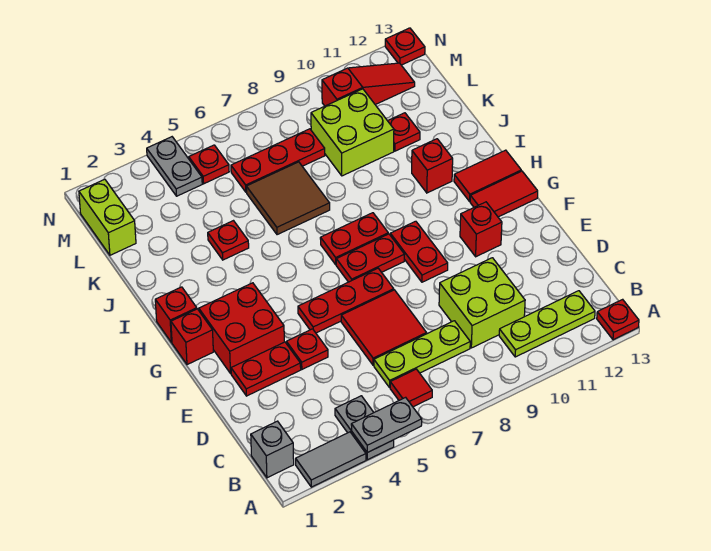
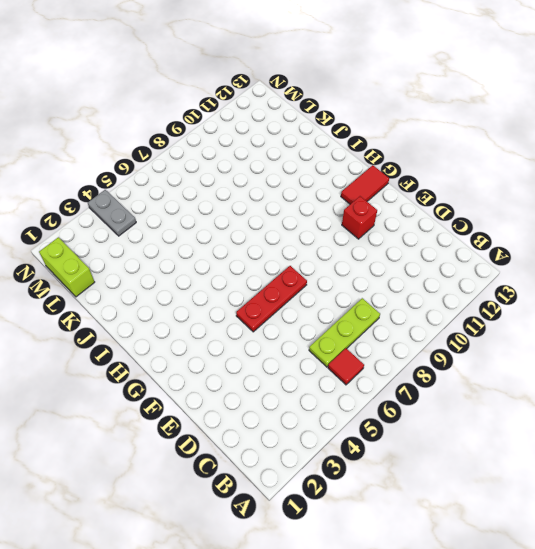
none -> grey 1x2 tile [296,432,366,487]
none -> grey 1x2 plate [335,396,394,460]
none -> red 1x1 plate [597,299,639,340]
none -> grey 1x1 brick [251,421,294,478]

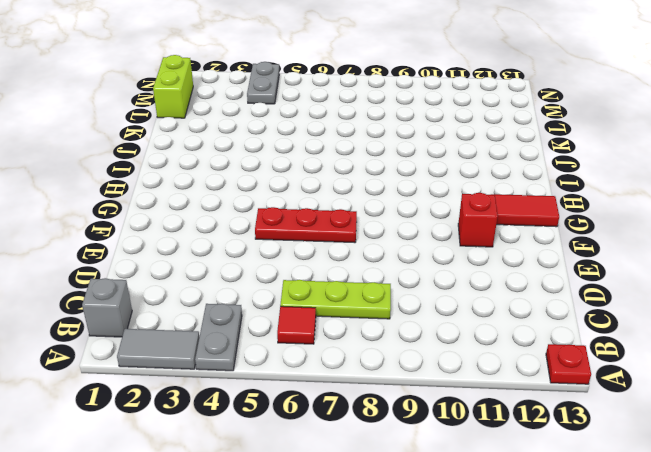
none -> lime 1x3 plate [499,291,595,357]
none -> lime 2x2 brick [439,258,525,348]
none -> red 2x2 tile [341,290,426,365]
none -> red 1x2 plate [231,342,301,396]

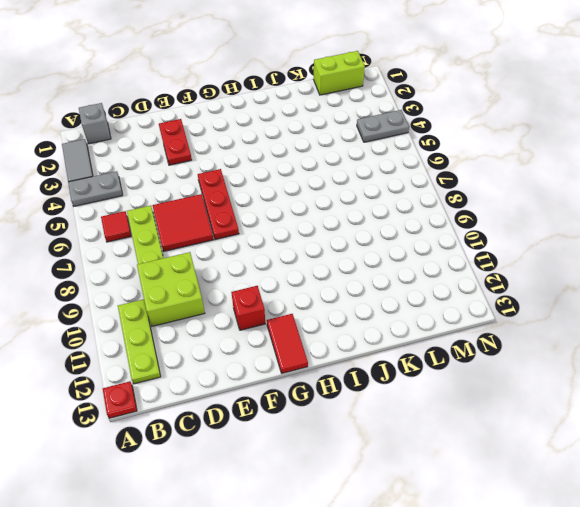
none -> red 1x1 plate [286,329,328,369]
none -> red 2x2 brick [199,283,284,373]
none -> red 1x2 plate [390,221,448,282]
none -> red 1x1 brick [171,309,213,365]

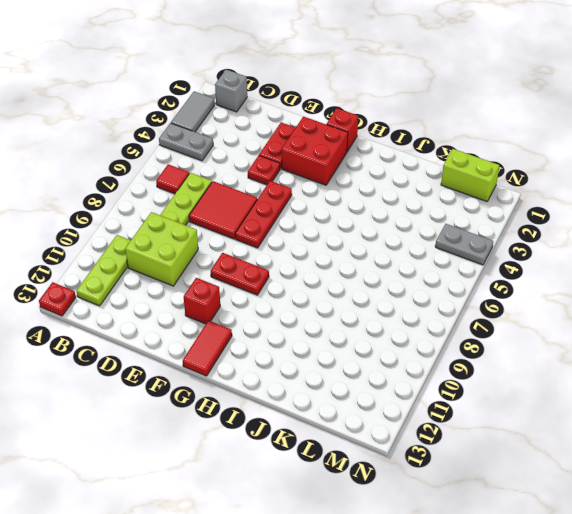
none -> red 1x2 plate [336,234,404,282]
none -> red 1x1 brick [155,287,197,342]
none -> red 1x2 plate [320,213,388,265]
none -> red 1x2 tile [454,150,521,201]

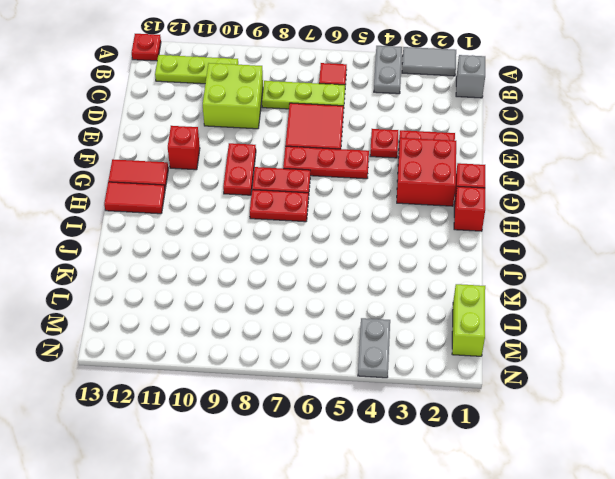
none -> red 1x1 brick [412,139,453,193]
none -> red 1x1 plate [208,221,249,260]
none -> brown 2x2 tile [246,162,330,235]
none -> lime 2x2 brick [311,89,394,176]

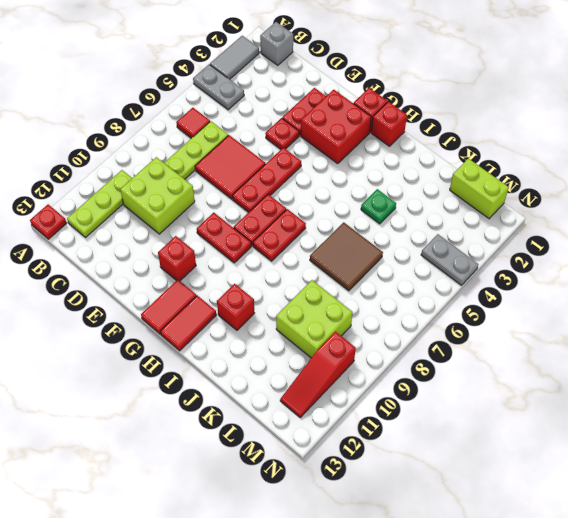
green 1x1 plate [361,189,396,224] -> red 1x1 plate [208,221,249,260]
none -> red 1x1 plate [388,113,420,151]
none -> red 1x3 plate [231,129,325,192]
none -> red 1x1 plate [189,145,229,184]
none -> red 1x1 plate [385,28,425,65]

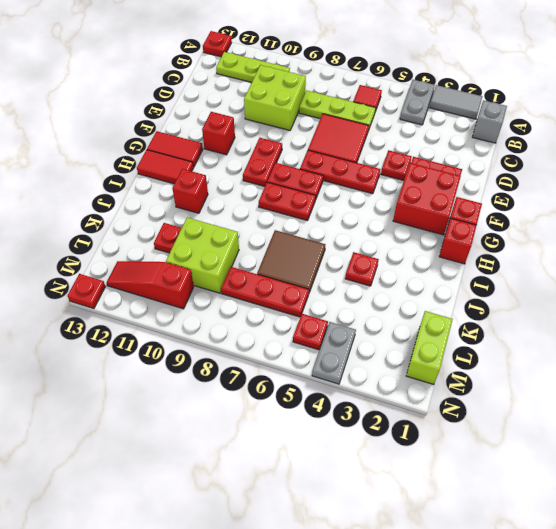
none -> grey 1x2 plate [351,397,422,453]

